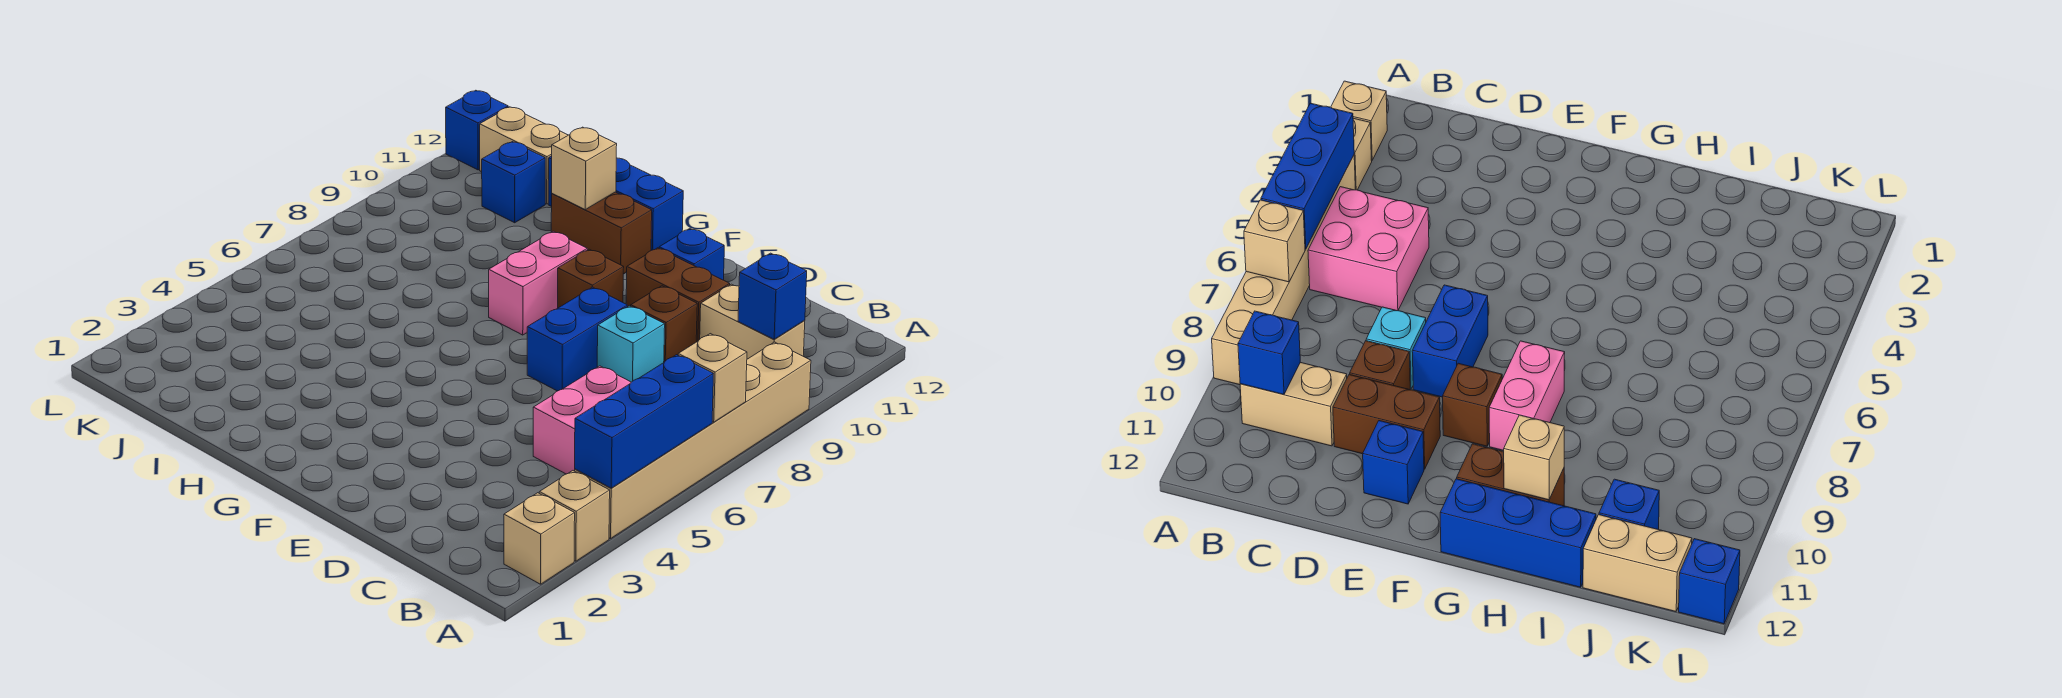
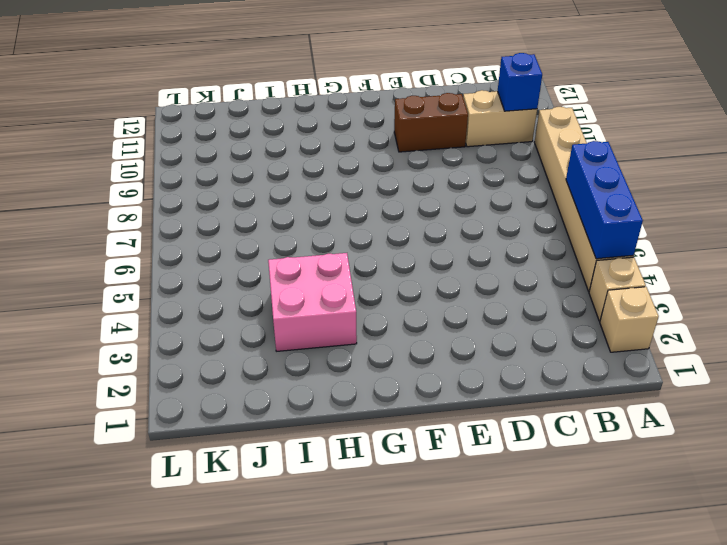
pink 2x2 brick [268,253,357,351] -> pink 2x2 brick moved to [533,366,631,474]
none -> cyan 1x1 brick [597,306,665,382]
none -> brown 1x1 brick [631,286,697,362]
none -> blue 1x2 brick [527,287,627,391]

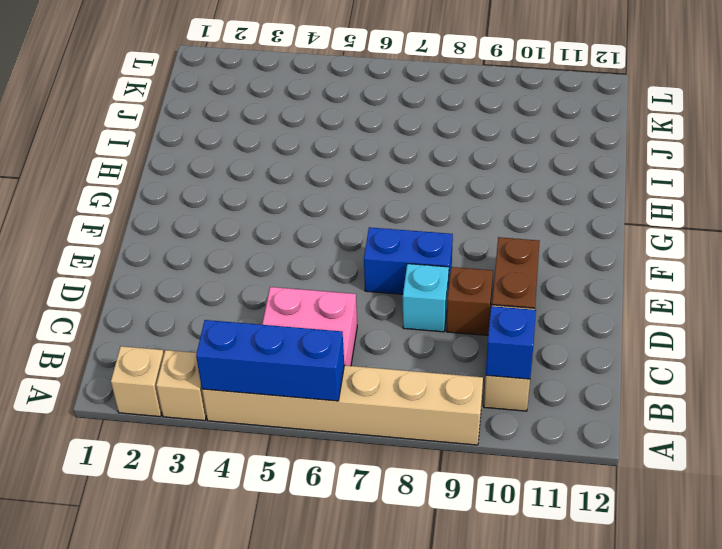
none -> blue 1x1 brick [659,228,724,280]
none -> brown 1x1 brick [558,249,624,308]
none -> pink 1x2 brick [489,231,587,335]

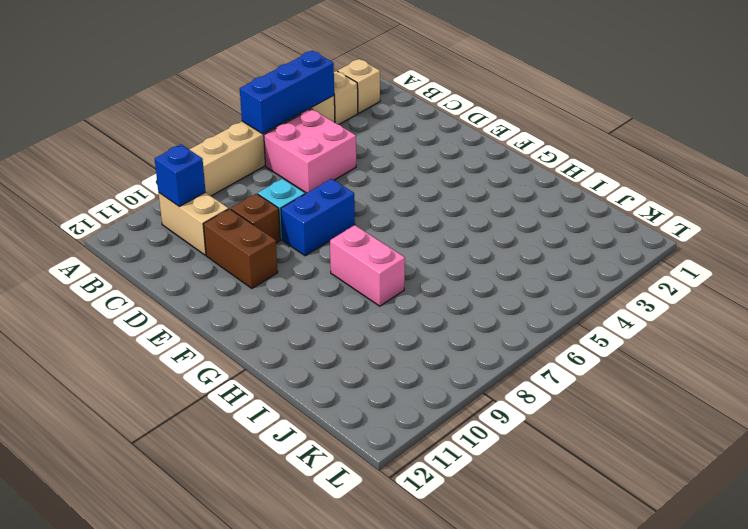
pink 1x2 brick [330,225,405,306] -> pink 1x2 brick turned to [489,231,587,335]
none -> blue 1x1 brick [659,228,724,280]
none -> brown 1x1 brick [558,249,624,308]
none -> brown 1x2 brick [551,192,652,274]

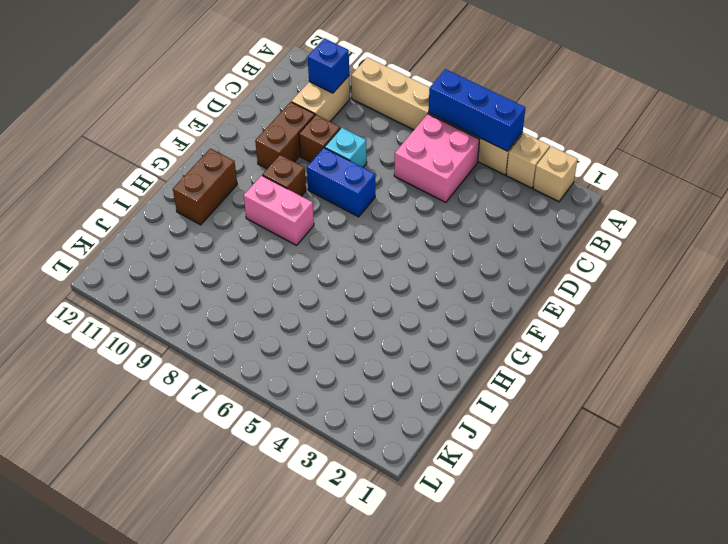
none -> blue 1x1 brick [659,228,724,280]
none -> blue 1x3 brick [548,156,683,250]
none -> blue 1x1 brick [482,142,545,223]

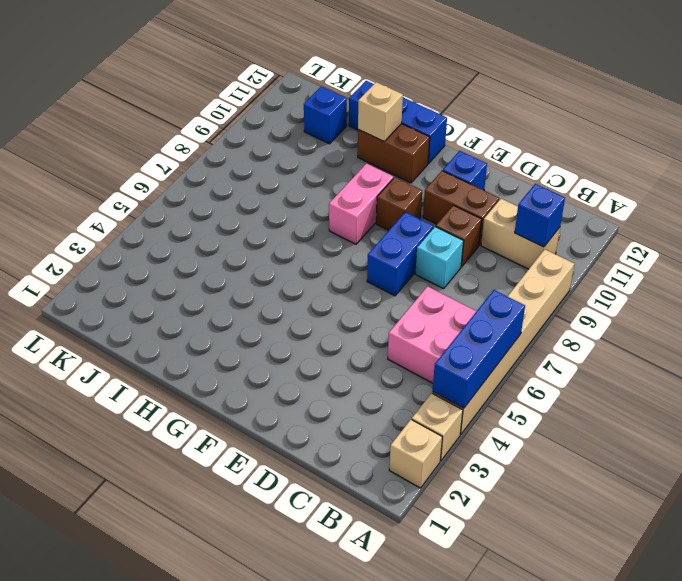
none -> tan 1x2 brick [480,107,568,204]
none -> blue 1x1 brick [446,90,508,170]
none -> tan 1x1 brick [678,334,747,422]

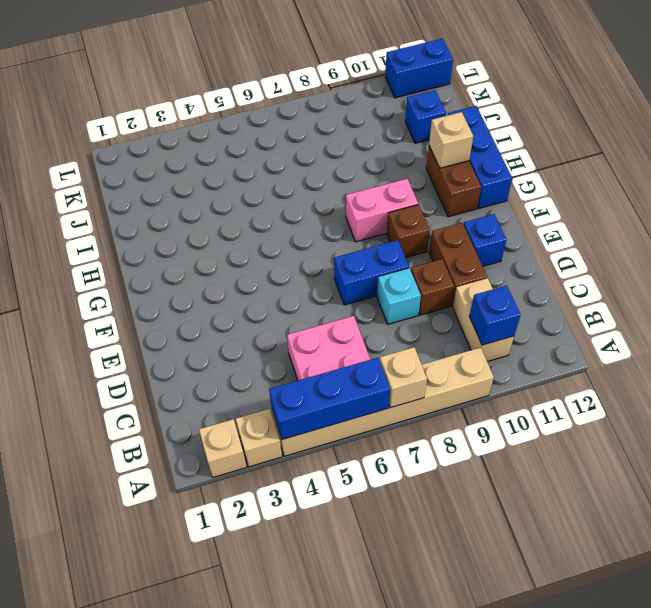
blue 1x2 brick [385,38,453,98] -> blue 1x1 brick [446,90,508,170]
none -> tan 1x2 brick [480,107,568,204]

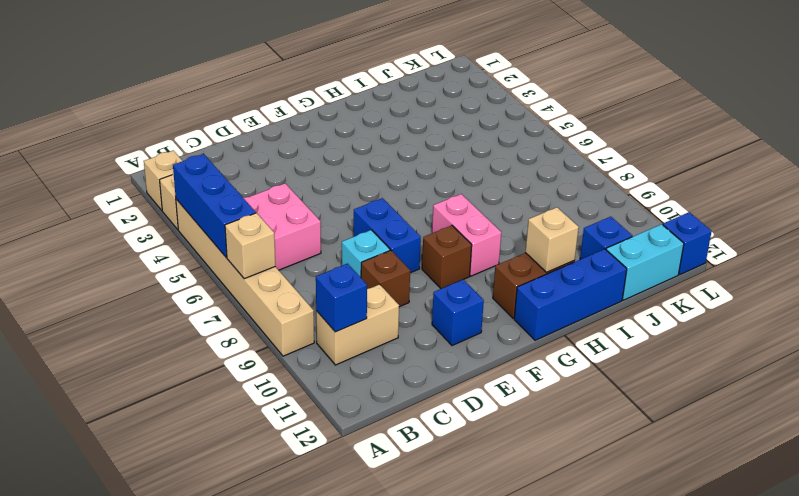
cyan 1x2 brick [606,224,684,300] -> tan 1x2 brick [480,107,568,204]
none -> brown 1x2 brick [626,248,730,342]

